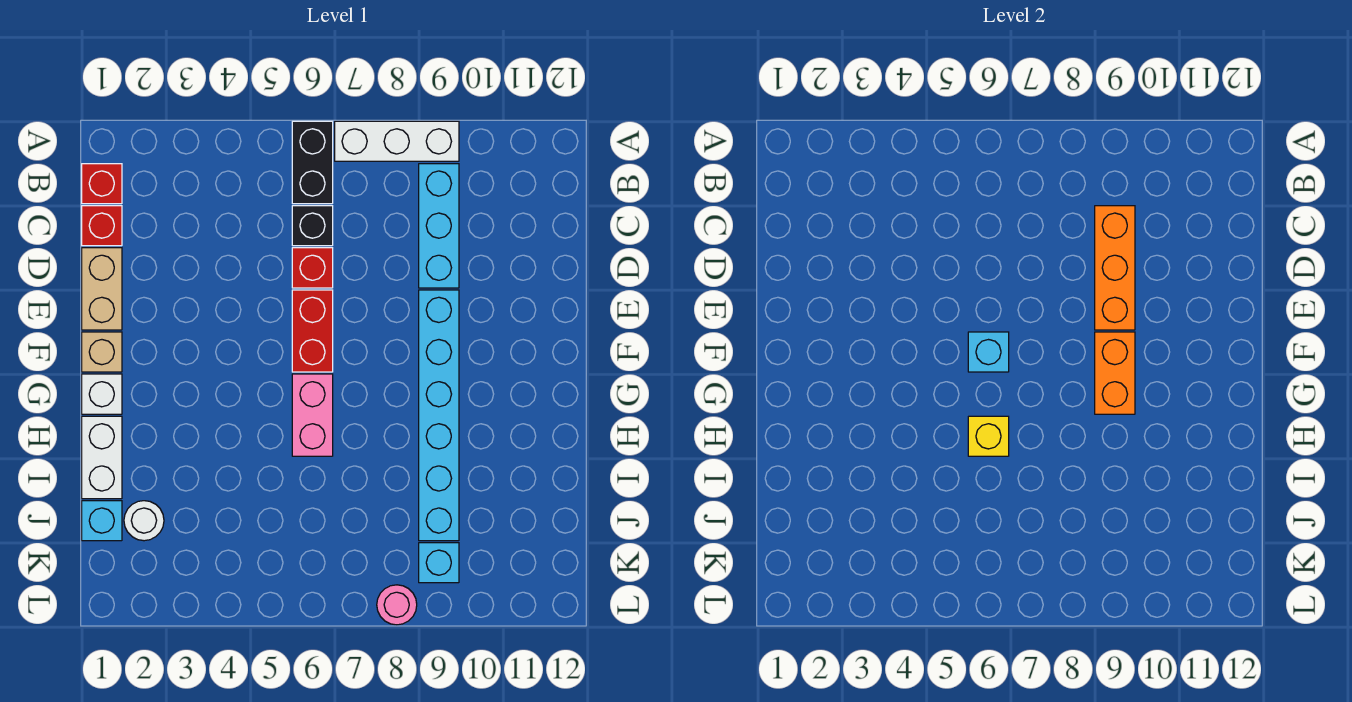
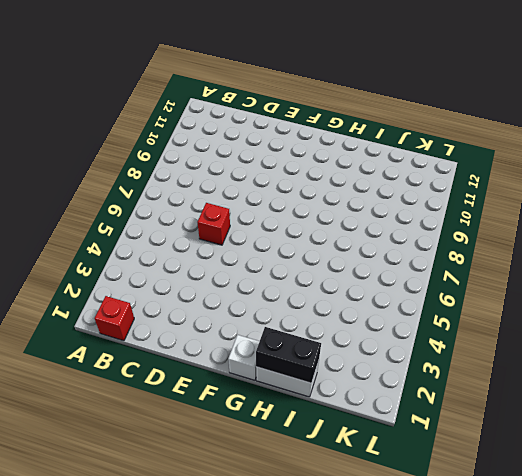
black 1x2 brick [256,327,321,383] -> black 1x2 brick moved to [292,121,333,204]
none -> white 1x3 brick [335,121,459,161]
none -> cyan 1x3 brick [419,164,459,288]
none -> red 1x1 brick [82,206,122,246]

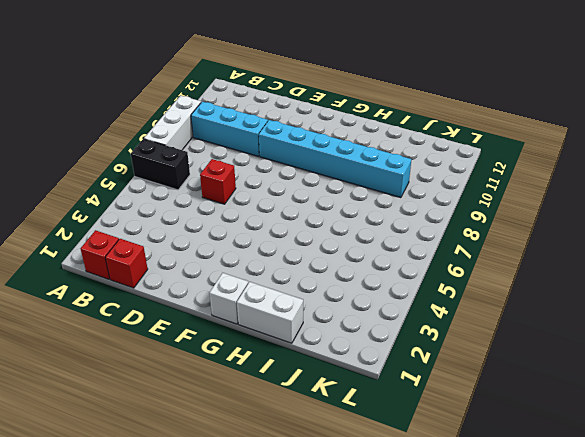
none -> black 1x1 brick [292,206,333,246]
none -> tan 1x2 brick [82,248,122,330]
none -> red 1x2 brick [292,290,333,372]

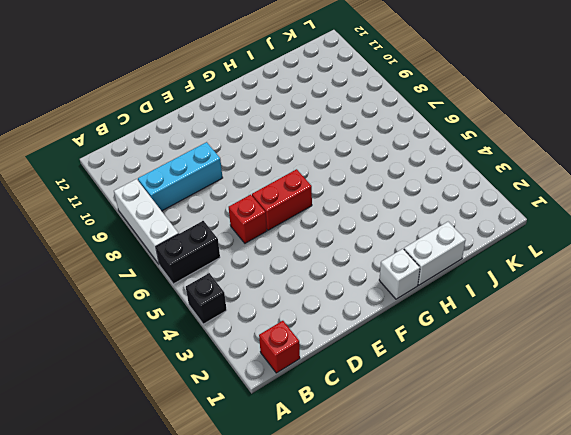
black 1x1 brick [186,273,227,324] -> black 1x1 brick moved to [292,206,333,246]
none -> red 1x1 brick [82,206,122,246]
none -> tan 1x2 brick [82,248,122,330]
none -> cyan 1x6 brick [419,290,459,541]

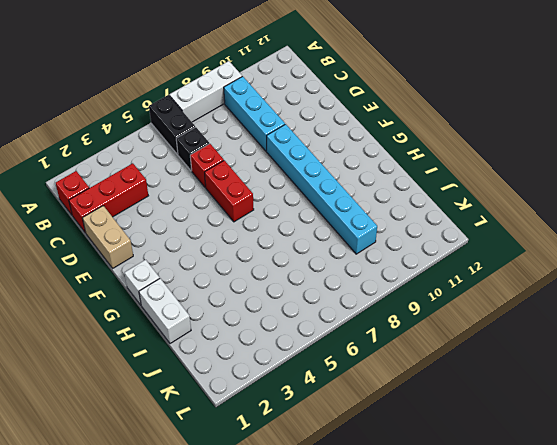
red 1x3 brick [69,163,148,233] -> red 1x1 brick [82,206,122,246]
none -> tan 1x1 brick [82,332,122,372]
none -> pink 1x2 brick [292,374,333,456]
none -> cyan 1x1 brick [82,501,122,541]

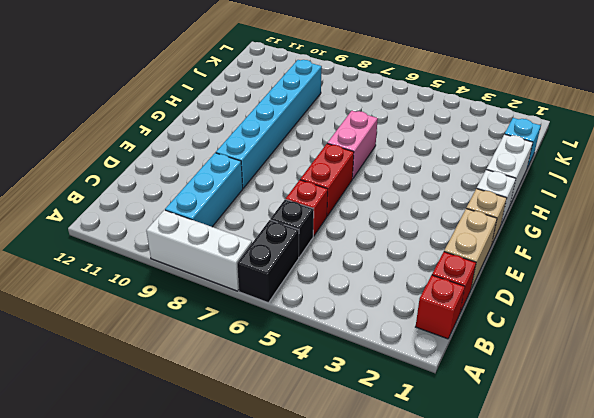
none -> white 1x1 round brick [124,501,164,541]
none -> cyan 1x1 brick [419,543,459,583]
none -> pink 1x1 round brick [377,585,417,625]

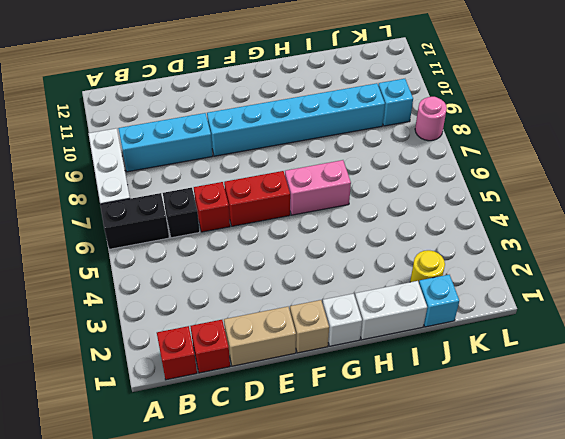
yellow 1x1 round brick [410,250,445,282] -> white 1x1 round brick [124,501,164,541]
none -> orange 1x3 brick [1095,206,1135,330]
none -> cyan 1x1 brick [968,332,1009,372]
none -> orange 1x2 brick [1095,332,1135,414]

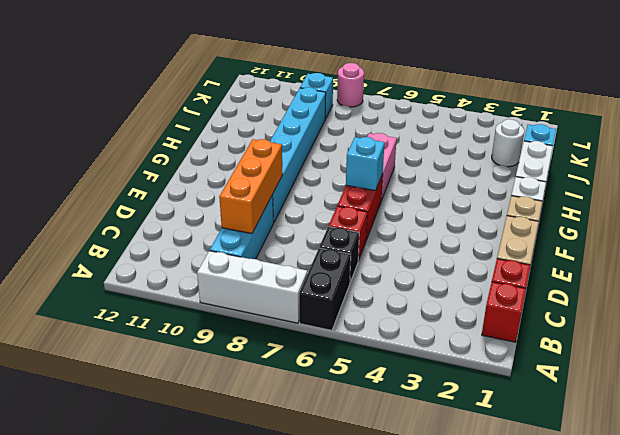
none -> orange 1x2 brick [1095,332,1135,414]
none -> yellow 1x1 brick [968,416,1009,456]

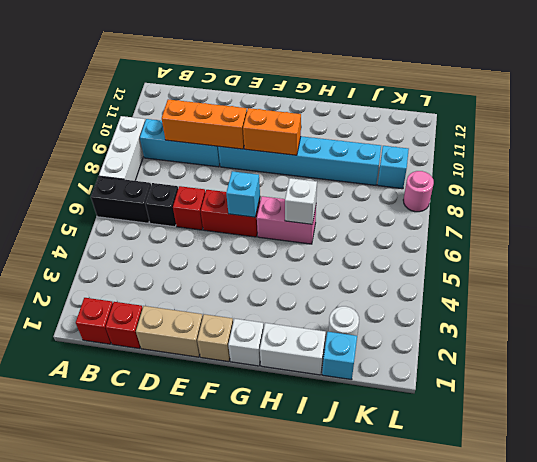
white 1x1 brick [285,178,317,224] -> yellow 1x1 brick [968,416,1009,456]

